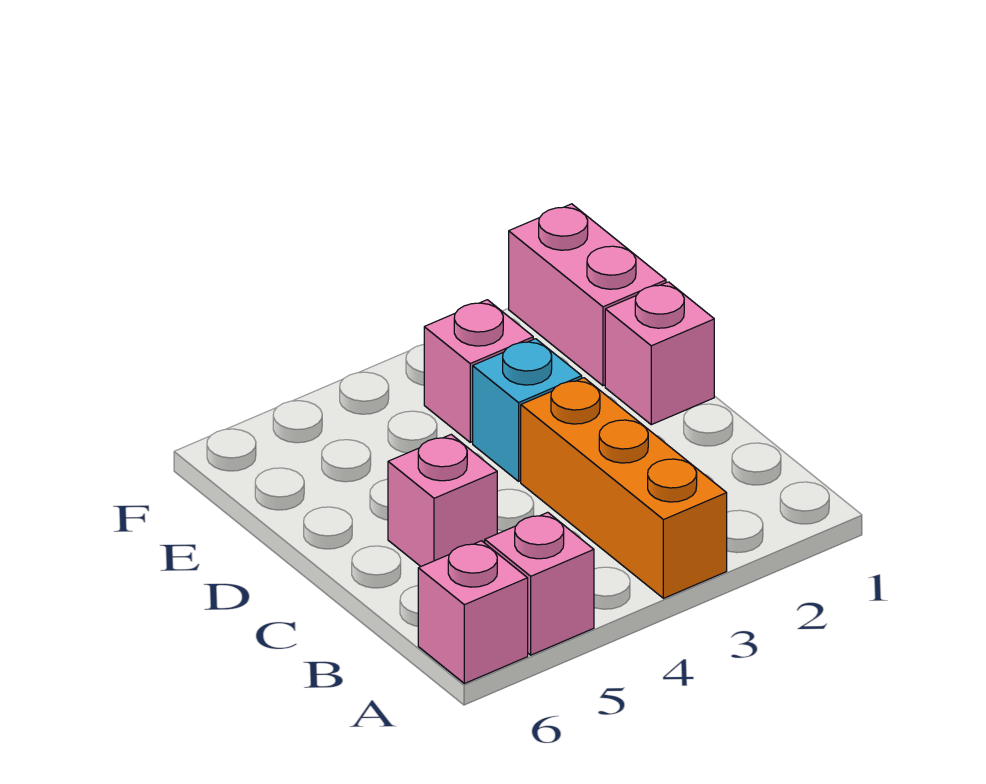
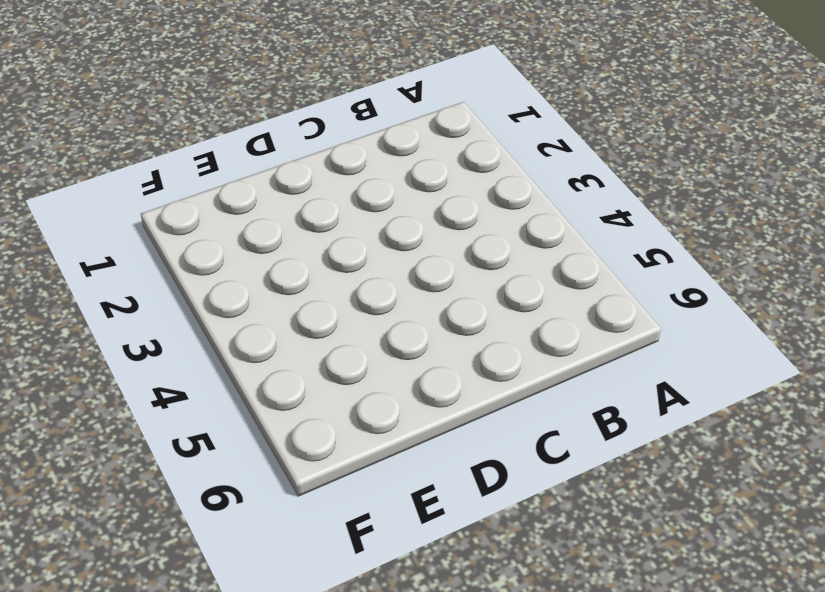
none -> orange 1x3 brick [521,378,727,598]
none -> pink 1x1 brick [485,512,594,655]

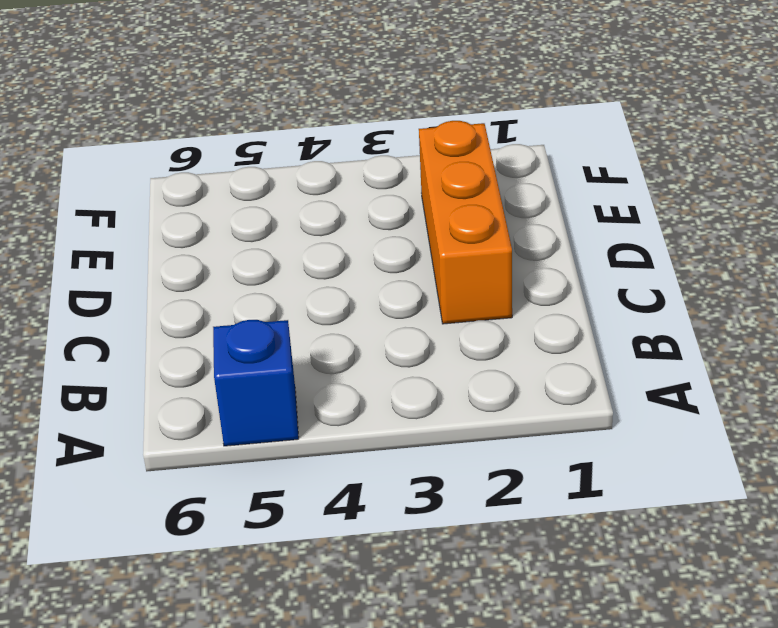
blue 1x1 brick [213,320,299,446] -> pink 1x1 brick [485,512,594,655]
orange 1x3 brick [419,121,512,324] -> orange 1x3 brick moved to [521,378,727,598]
none -> pink 1x1 brick [418,541,528,684]
none -> pink 1x1 brick [388,434,497,566]

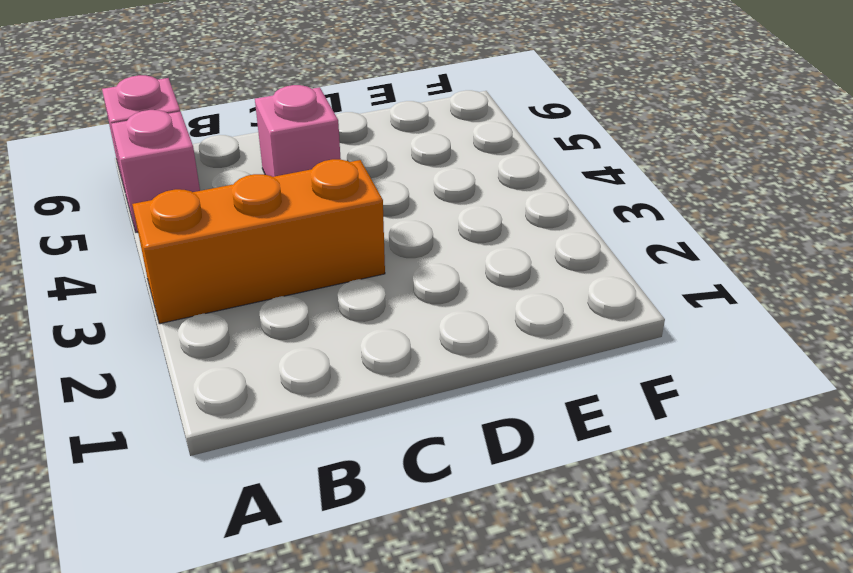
none -> pink 1x1 brick [605,282,714,425]
none -> cyan 1x1 brick [473,339,582,481]

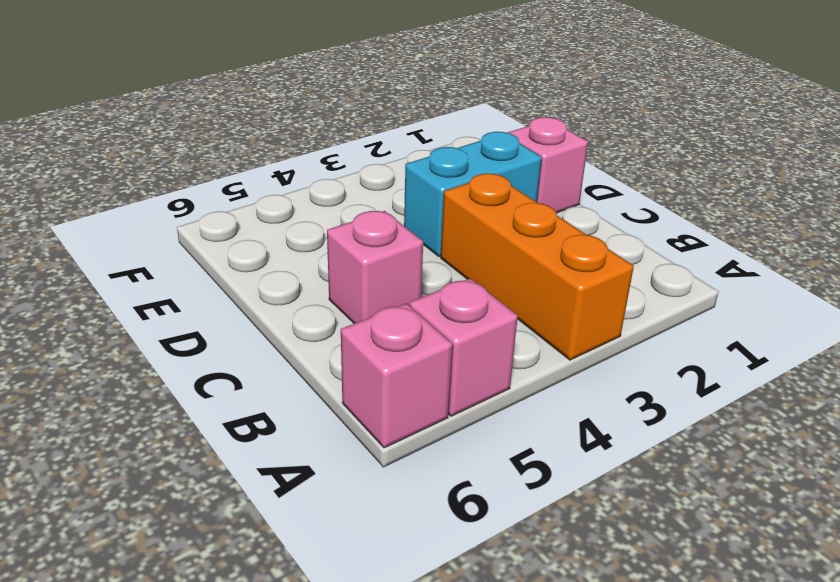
cyan 1x2 brick [404,132,542,256] -> cyan 1x1 brick [473,339,582,481]
none -> pink 1x2 brick [509,204,666,386]
none -> pink 1x1 brick [424,300,533,442]

